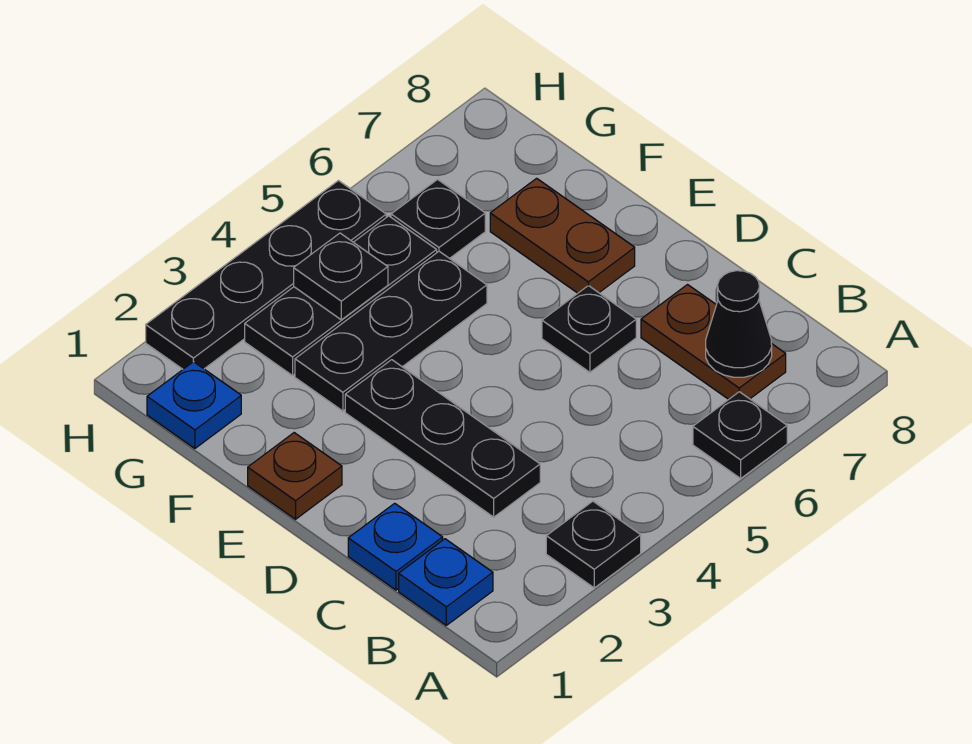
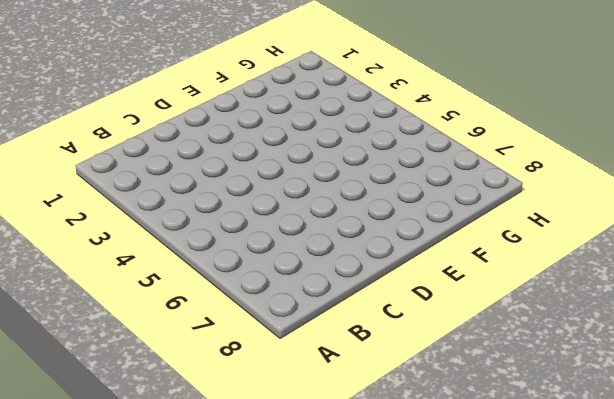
none -> black 1x1 plate [546,501,641,588]
none -> black 1x1 plate [693,392,787,478]
none -> blue 1x1 plate [399,539,493,625]

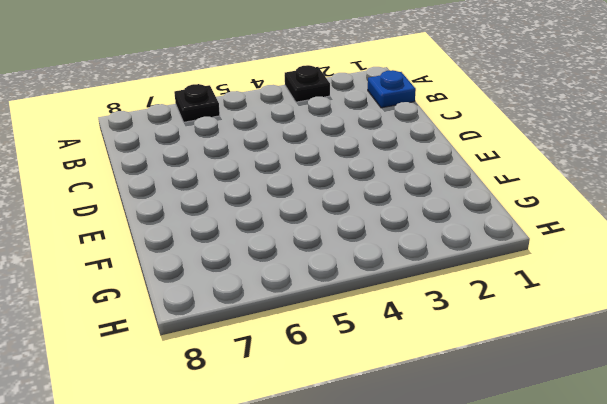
none -> brown 1x2 plate [641,285,786,399]
none -> blue 1x1 plate [348,503,443,590]
none -> black 1x3 plate [345,360,540,517]

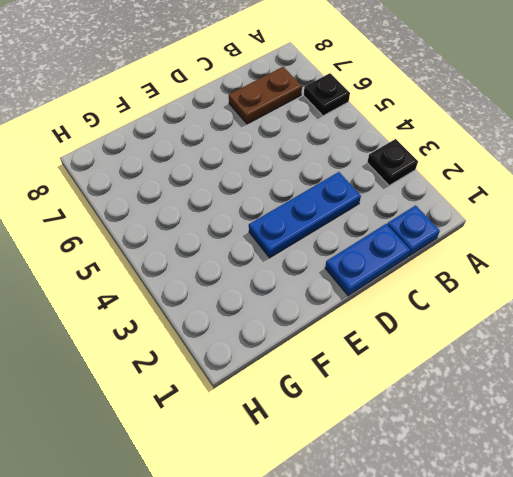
blue 1x2 plate [325,224,410,296] -> blue 1x1 plate [348,503,443,590]
blue 1x3 plate [249,172,361,258] -> black 1x3 plate [345,360,540,517]
none -> black 1x1 plate [542,286,636,372]
none -> brown 1x1 plate [248,433,342,519]
none -> brown 1x2 plate [490,178,635,293]

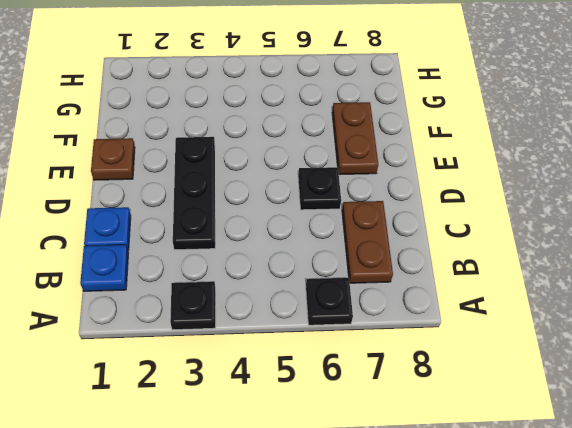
none -> black 1x3 plate [295,251,487,411]
none -> blue 1x1 plate [147,362,241,448]
none -> black 1x3 plate [245,216,437,376]

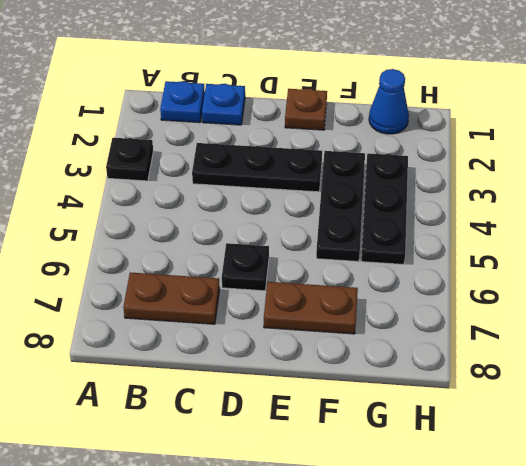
blue 1x1 cone [369,69,409,134] -> blue 1x1 plate [147,362,241,448]
none -> black 1x1 plate [693,392,787,478]
none -> black 1x1 plate [391,179,485,259]
none -> black 1x4 plate [146,181,386,369]

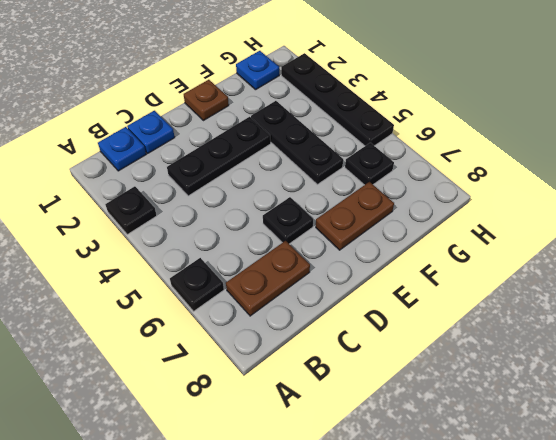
none -> black 1x3 plate [245,216,437,376]
none -> black 1x1 cone [706,271,772,377]
none -> black 1x1 plate [294,233,388,320]

